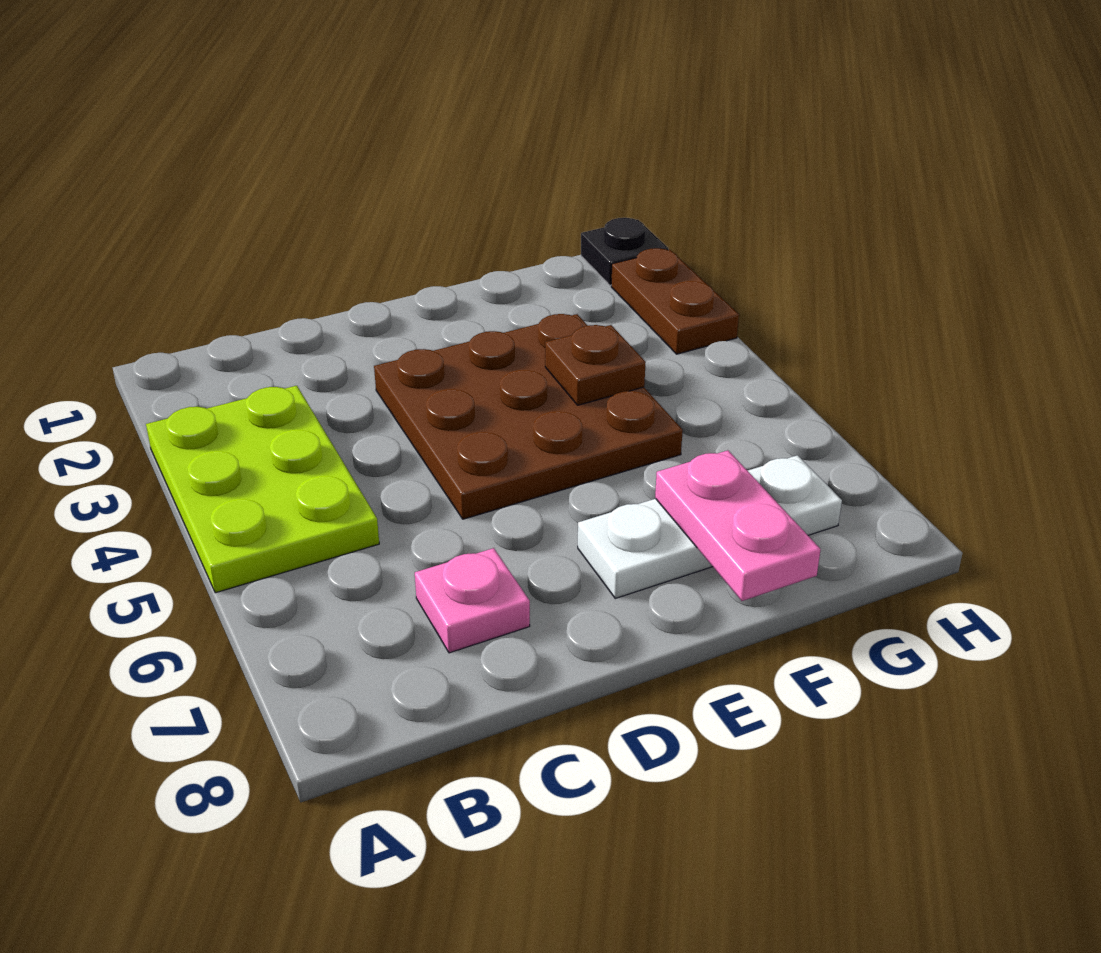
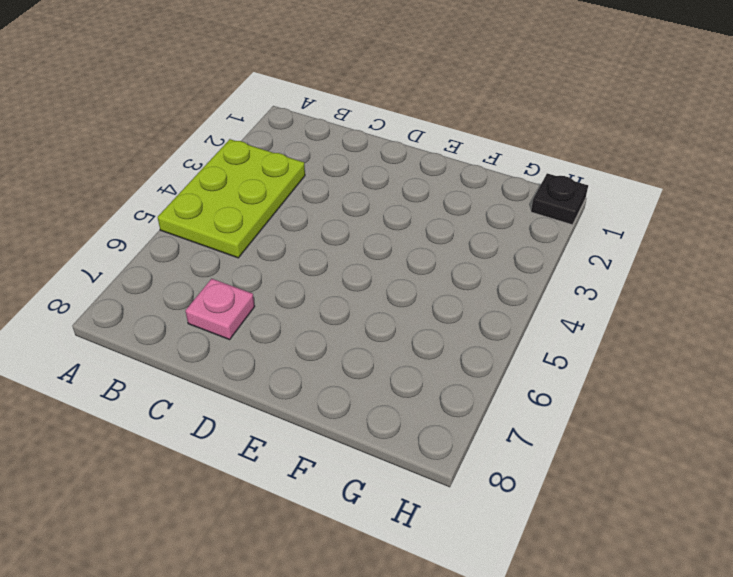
none -> brown 3x3 plate [374,314,683,519]
none -> white 1x3 plate [578,455,842,598]

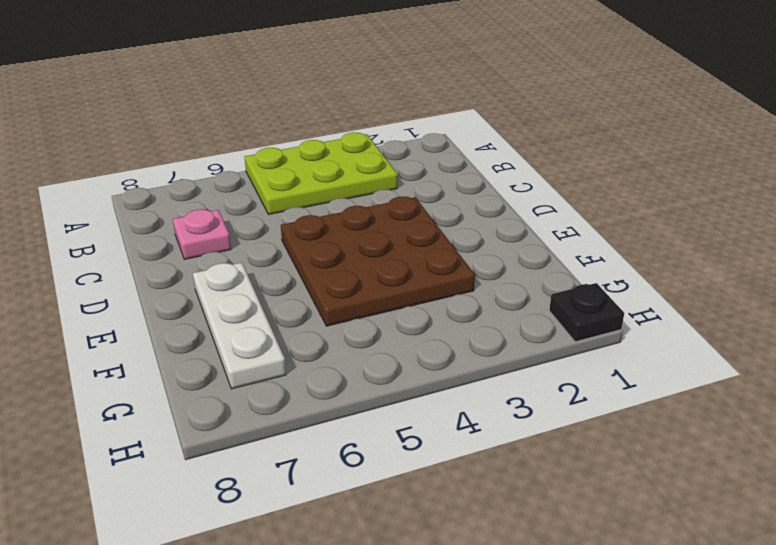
none -> brown 1x2 plate [611,248,739,354]
none -> brown 1x1 plate [545,325,646,405]

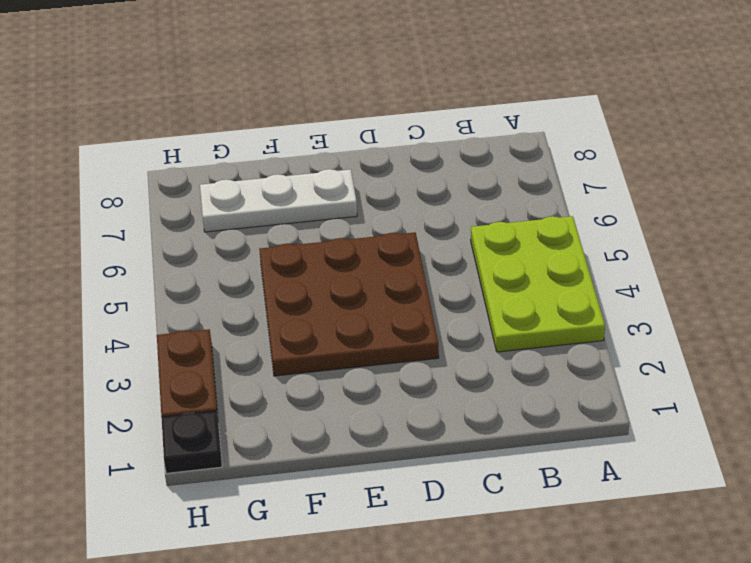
none -> pink 1x1 plate [415,548,530,653]
none -> brown 1x1 plate [545,325,646,405]

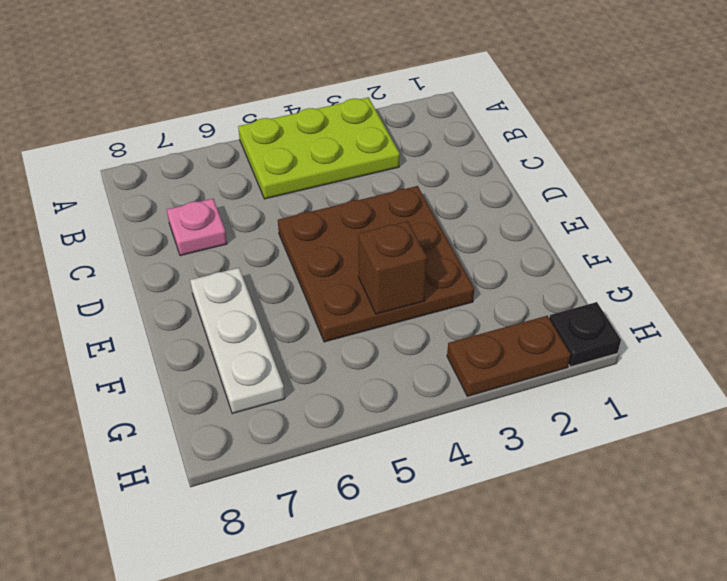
brown 1x1 brick [359,221,427,314] -> brown 1x1 plate [545,325,646,405]
none -> pink 1x2 plate [655,450,821,601]

